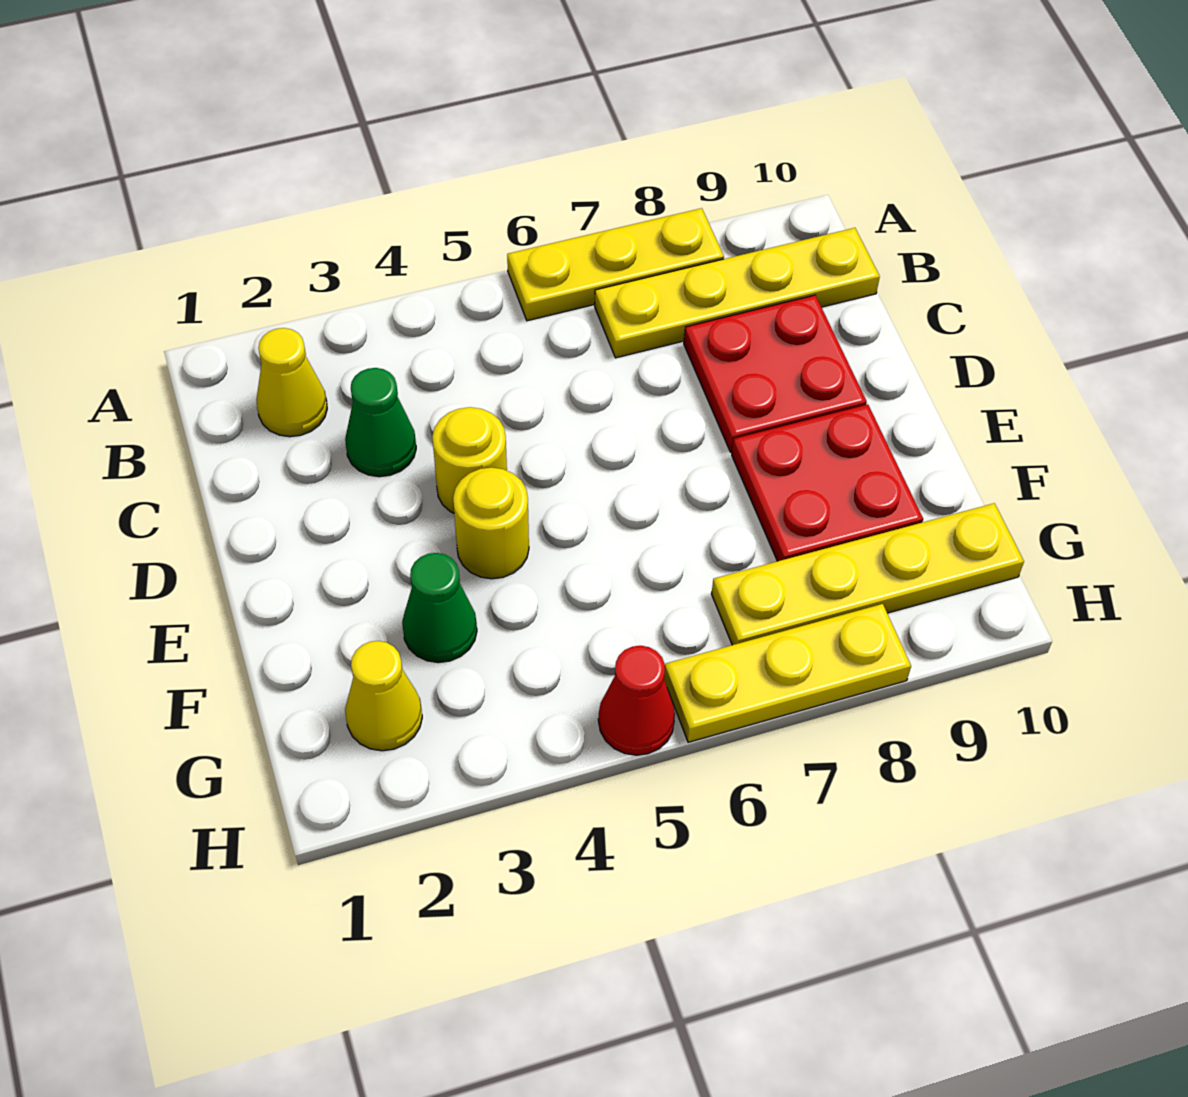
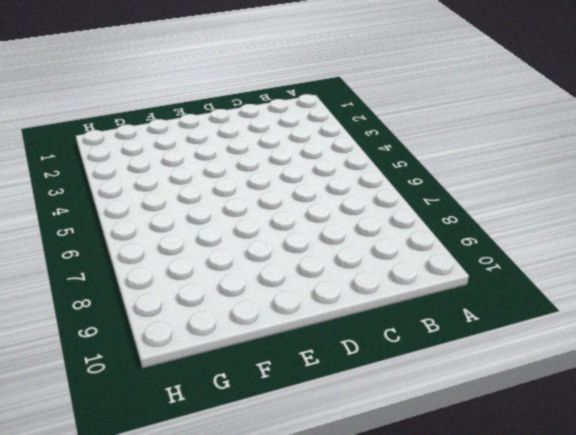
none -> yellow 1x3 plate [507,208,724,321]
none -> yellow 1x1 cone [256,328,327,437]
none -> yellow 1x4 plate [595,228,880,358]

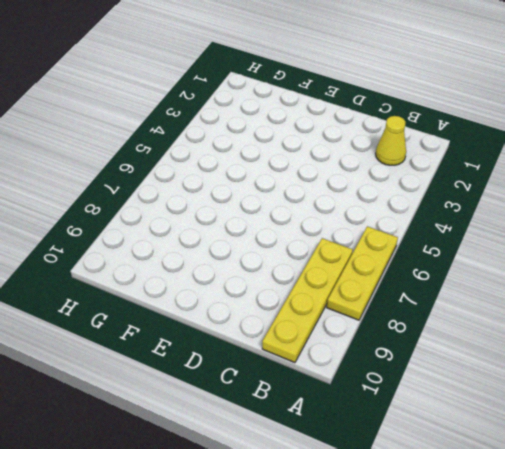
none -> green 1x1 cone [345,368,416,477]
none -> red 2x2 plate [684,295,867,452]
none -> yellow 1x1 round brick [432,407,507,513]

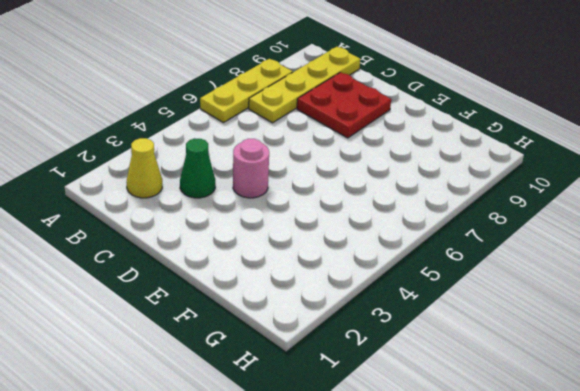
pink 1x1 round brick [233,139,269,198] -> yellow 1x1 round brick [432,407,507,513]
none -> yellow 1x1 round brick [453,467,529,579]
none -> red 2x2 plate [732,404,923,561]
none -> green 1x1 cone [402,553,477,663]

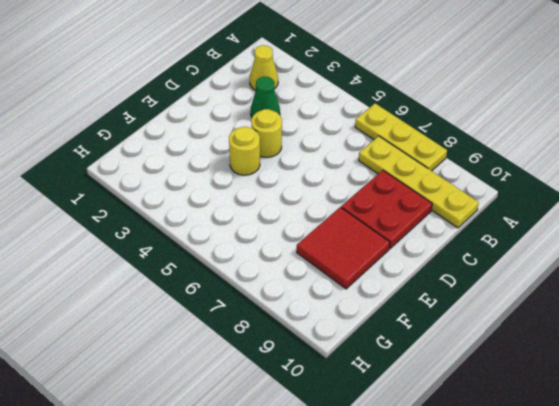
red 2x2 tile [297,207,390,289] -> red 2x2 plate [732,404,923,561]
none -> green 1x1 cone [402,553,477,663]
none -> yellow 1x1 cone [345,641,422,751]
none -> yellow 1x4 plate [711,503,1024,645]

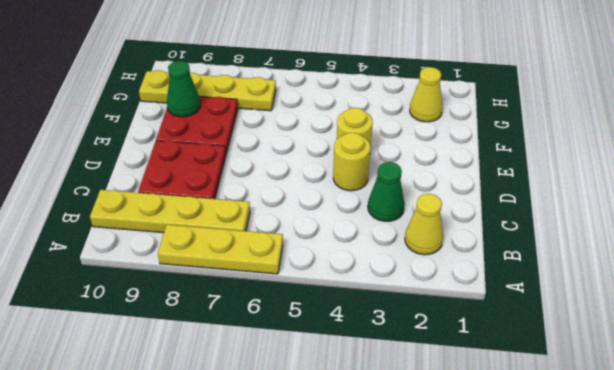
green 1x1 cone [167,61,200,117] -> green 1x1 cone moved to [402,553,477,663]
none -> red 1x1 cone [598,646,675,755]
none -> yellow 1x3 plate [664,604,911,742]

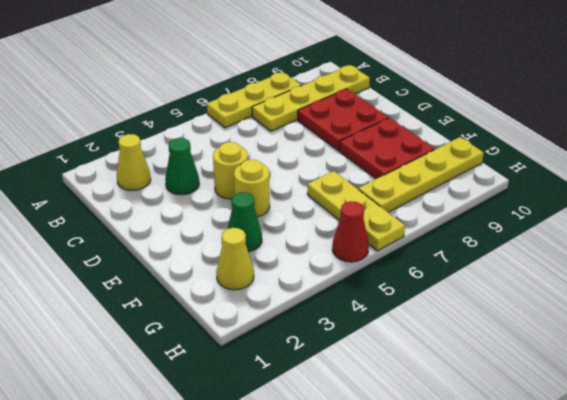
yellow 1x3 plate [307,171,405,251] -> yellow 1x3 plate turned to [664,604,911,742]

